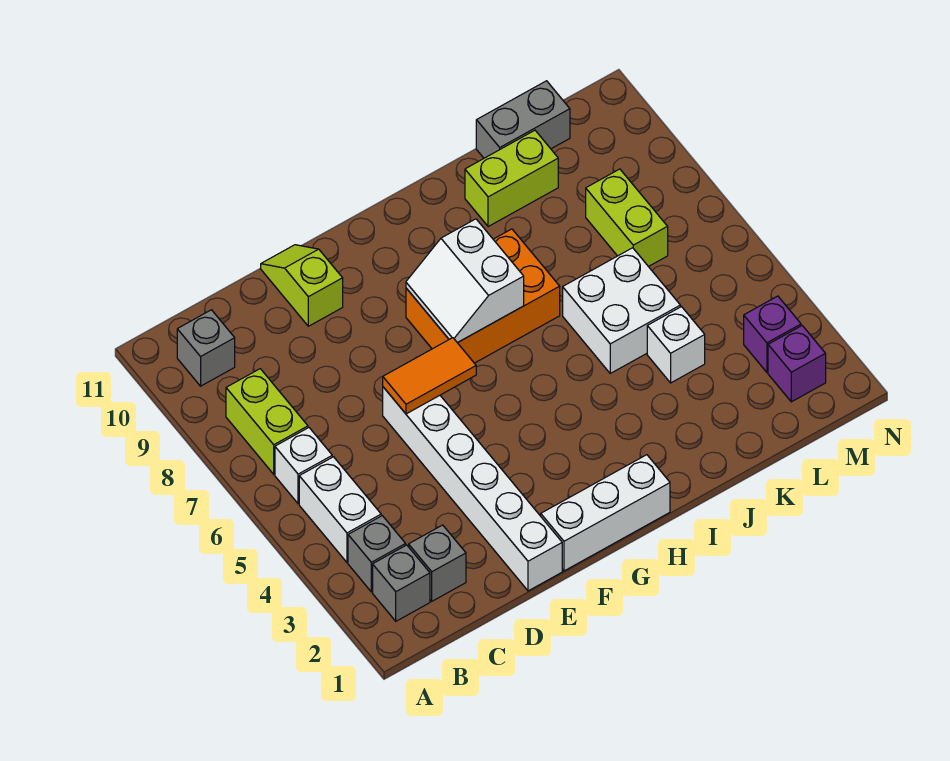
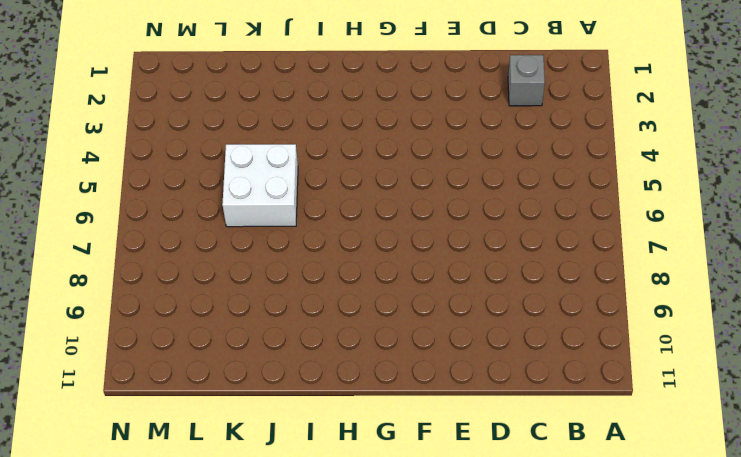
none -> grey 1x1 brick [373,545,430,621]
none -> grey 1x1 brick [348,516,406,592]
none -> white 1x2 brick [299,457,381,563]

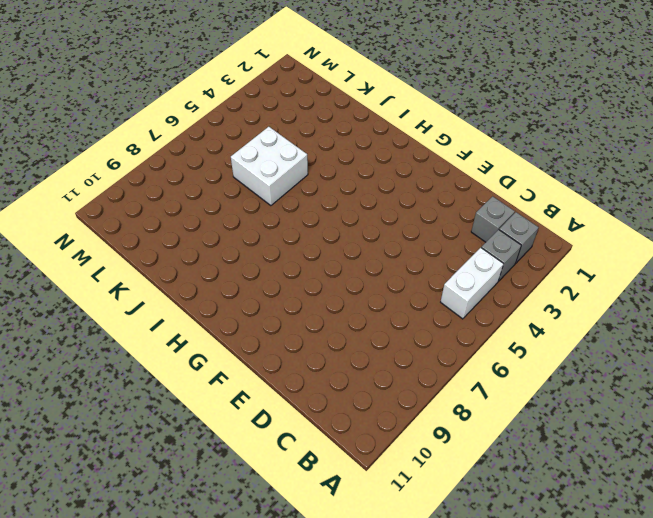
none -> white 1x1 brick [275,428,332,504]
none -> lime 1x2 brick [226,369,308,474]
none -> grey 1x1 brick [177,310,235,386]

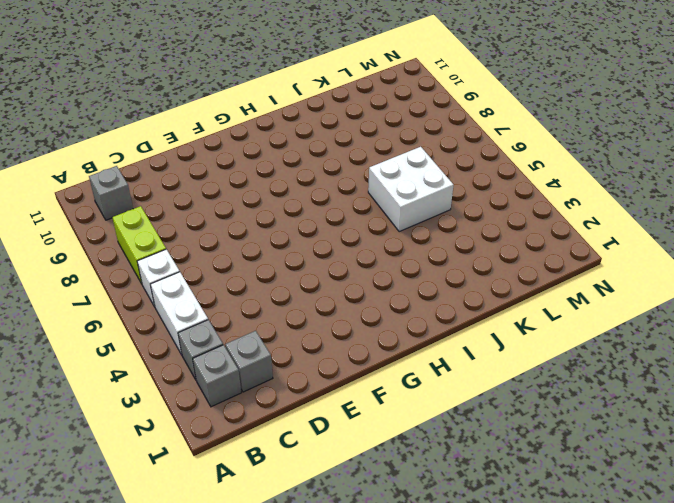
none -> white 1x6 brick [383,387,562,591]
none -> lime 1x2 slope [261,245,343,326]
none -> white 1x3 brick [541,455,670,571]

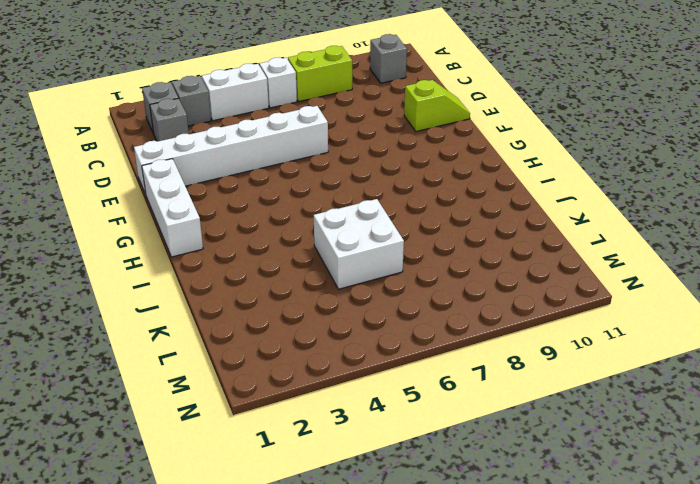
none -> orange 2x3 brick [406,229,560,363]
none -> lime 1x2 brick [465,130,558,227]
none -> white 1x1 brick [647,307,705,383]

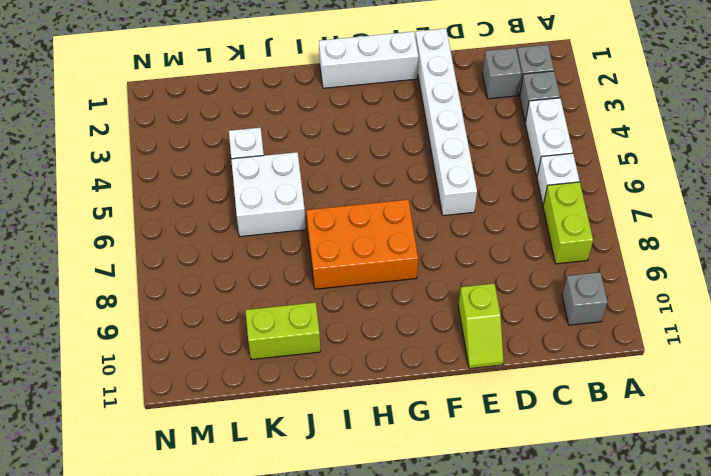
none -> grey 1x2 brick [476,81,570,158]
none -> lime 1x2 brick [586,169,668,267]
none -> purple 1x1 brick [768,326,826,402]

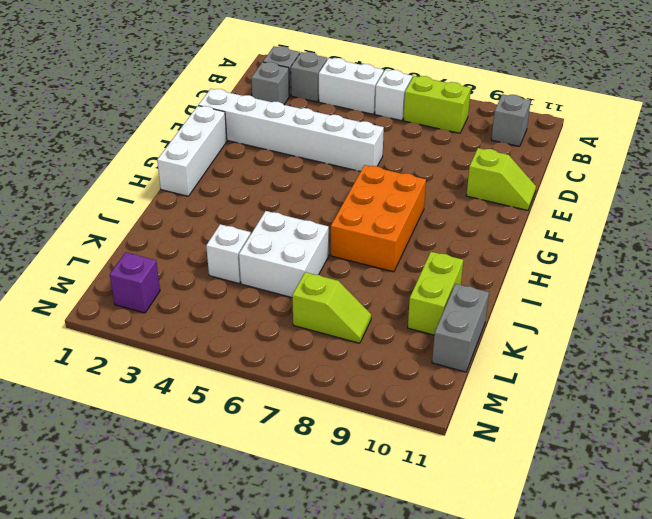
lime 1x2 slope [292,272,371,343] -> lime 1x2 brick [586,169,668,267]
none -> purple 1x1 brick [744,296,801,372]
none -> orange 1x2 tile [383,338,476,414]
none -> white 2x2 slope [406,219,524,343]

